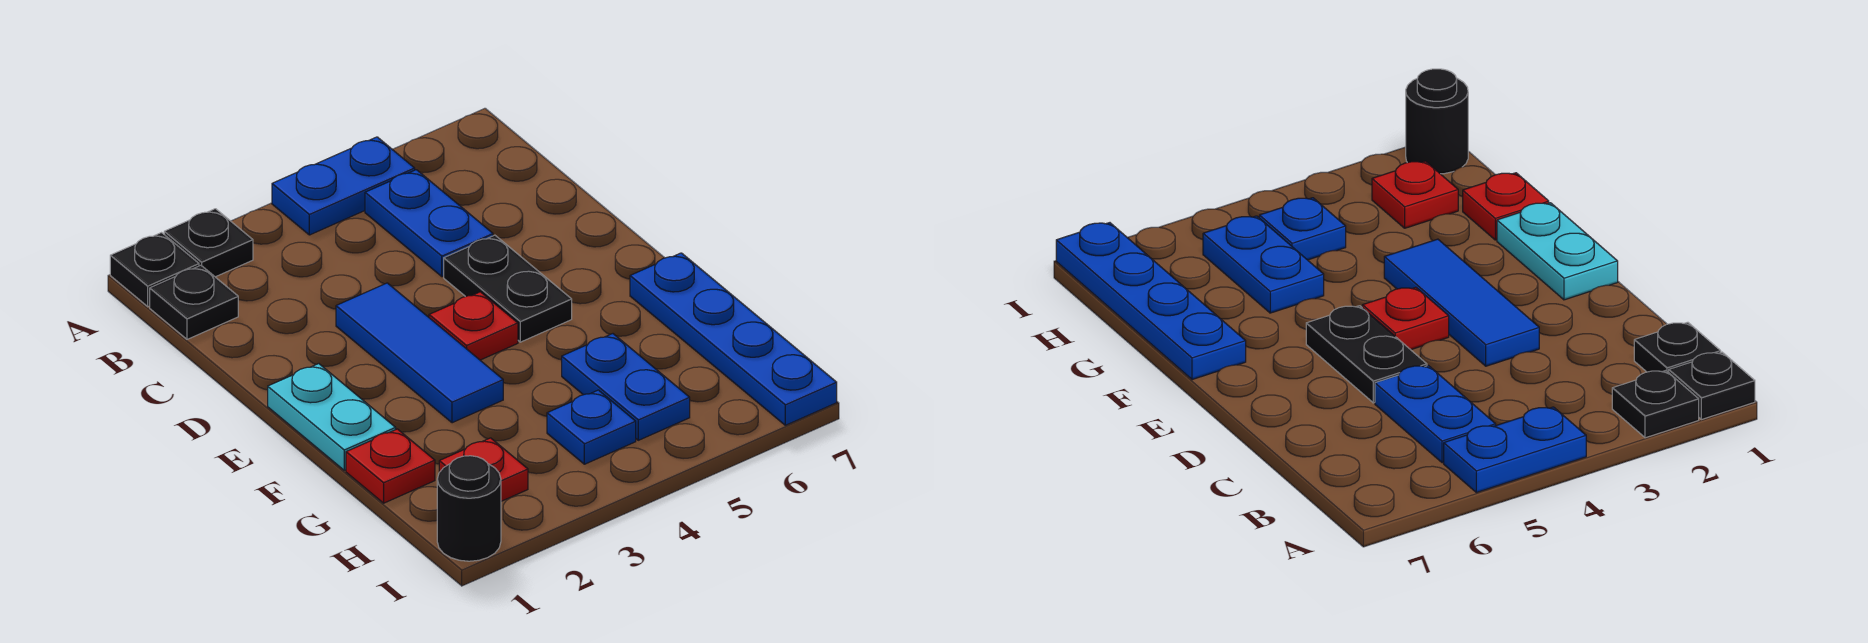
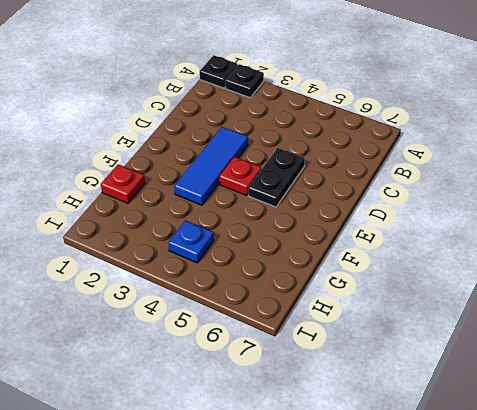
none -> blue 1x2 plate [272,137,415,235]
none -> black 1x1 plate [150,265,238,339]
none -> blue 1x2 plate [365,170,493,277]

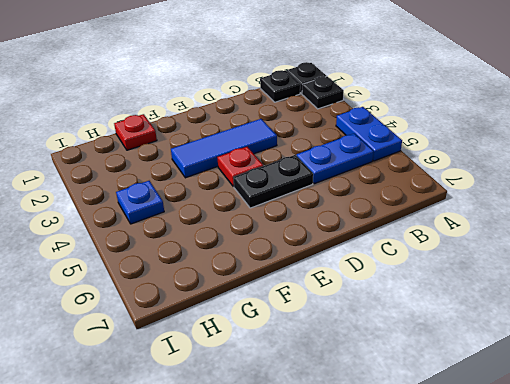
none -> cyan 1x2 plate [268,364,396,470]
none -> blue 1x4 plate [630,253,837,425]
none -> blue 1x2 plate [562,334,690,440]

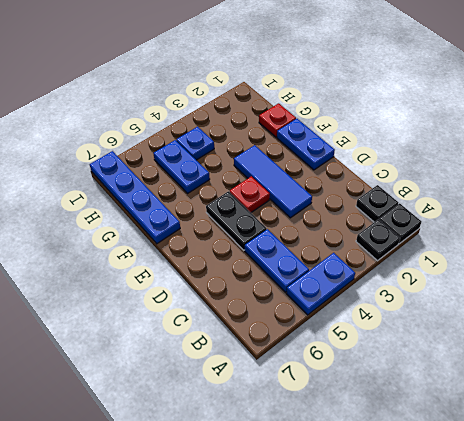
blue 1x2 plate [277,119,335,170] -> cyan 1x2 plate [268,364,396,470]
none -> red 1x1 plate [439,438,528,501]
none -> black 1x1 round brick [437,456,501,561]

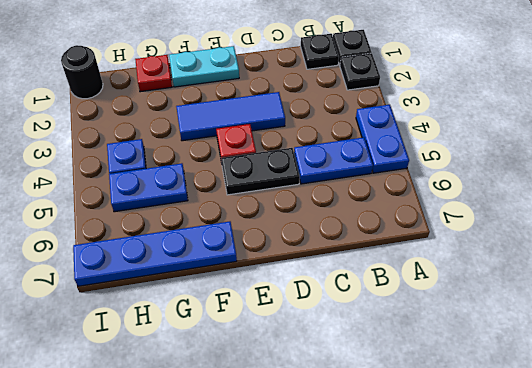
none -> red 1x1 plate [439,438,528,501]

